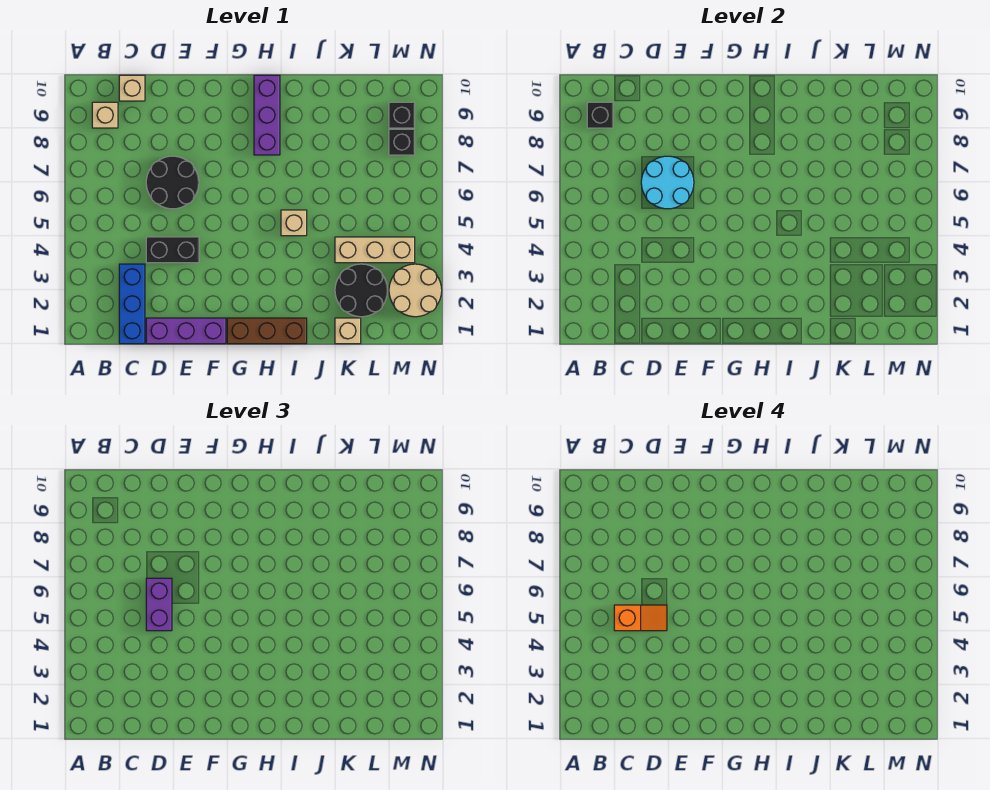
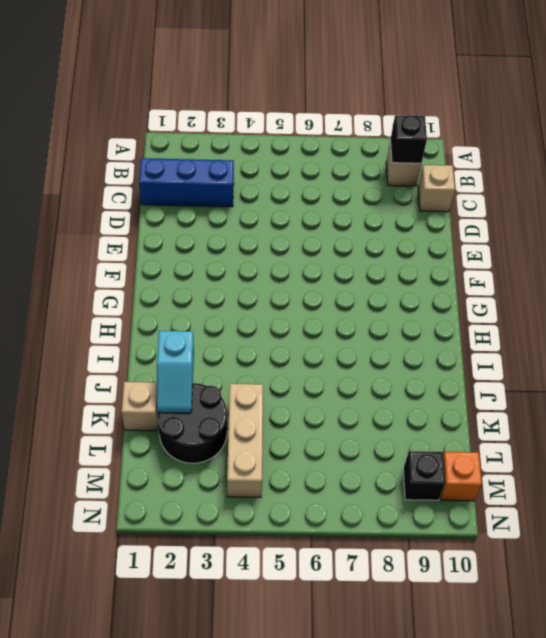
cyan 1x2 slope [157,331,194,413] -> none
orange 1x1 brick [440,452,482,501] -> none
none -> purple 1x3 brick [146,318,226,344]
none -> black 1x2 brick [146,237,199,263]
none -> black 2x2 round brick [146,156,199,209]

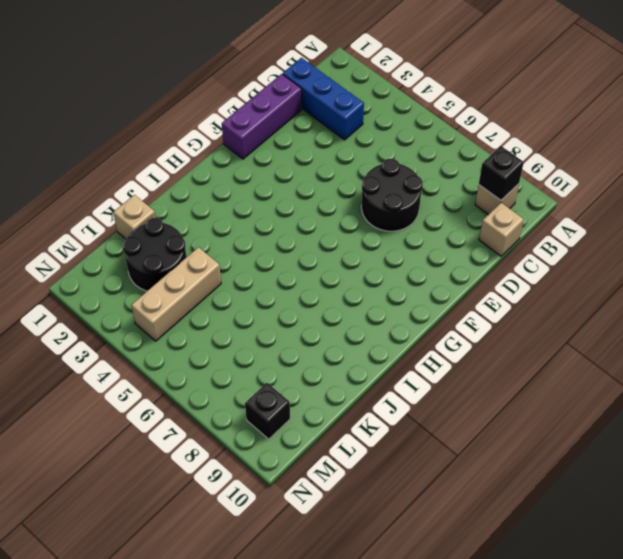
none -> black 1x2 brick [146,237,199,263]
none -> brown 1x3 brick [227,318,307,344]
none -> purple 1x3 brick [254,75,280,155]

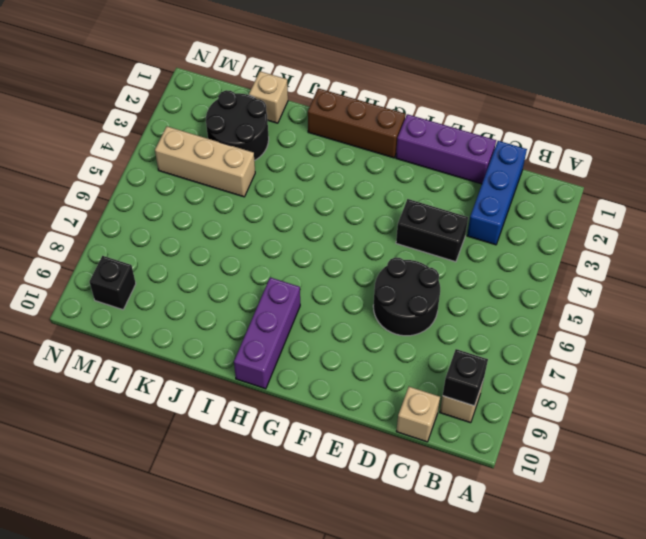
none -> tan 1x1 brick [281,210,307,236]
none -> tan 2x2 round brick [389,264,442,317]
none -> black 1x1 brick [389,129,415,155]

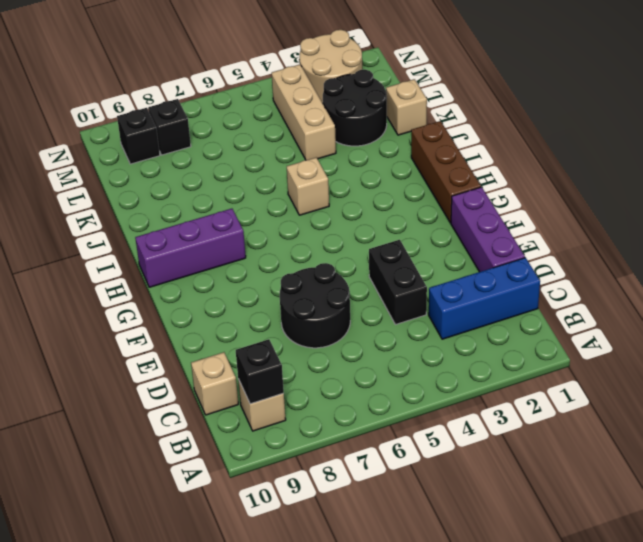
none -> cyan 2x2 round brick [641,156,694,209]
none -> purple 1x2 brick [146,578,172,631]
none -> orange 1x2 slope [614,605,667,631]

